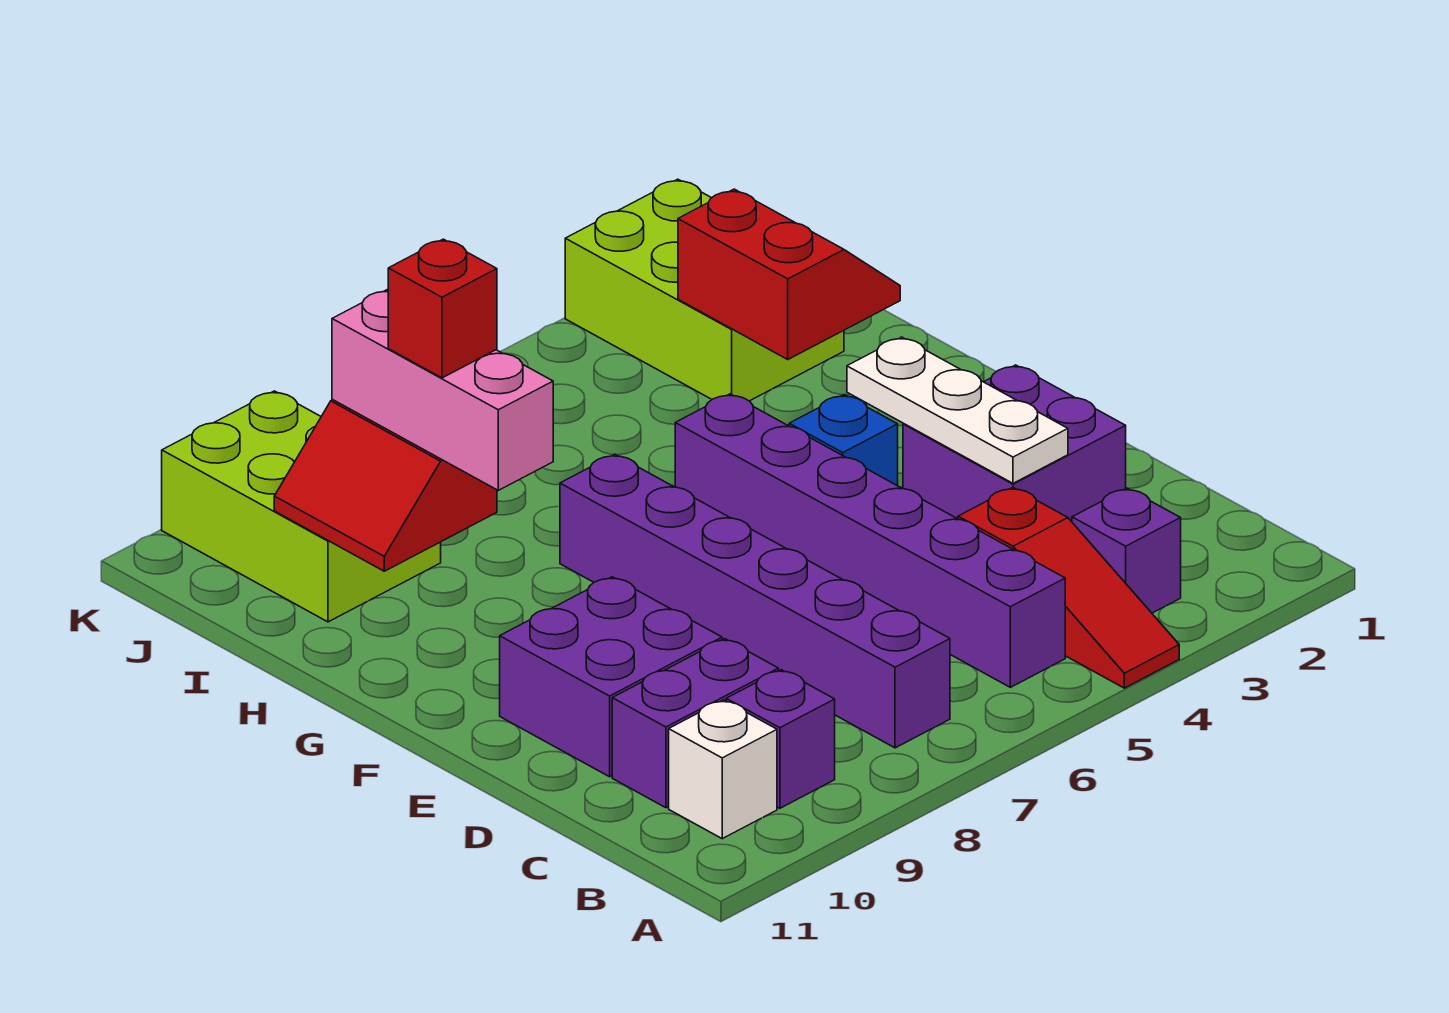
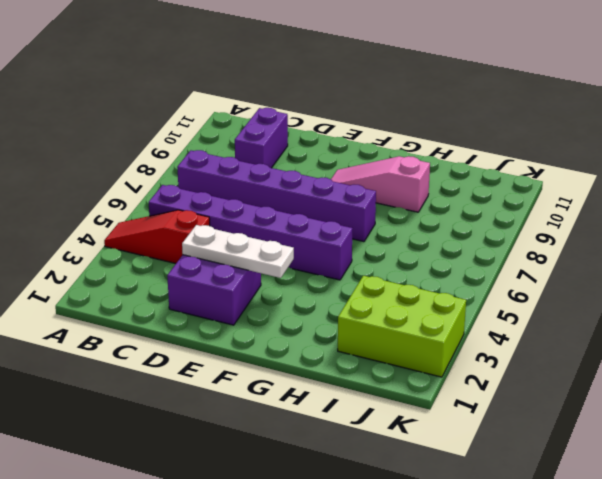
pink 1x3 slope [331,156,430,212] -> none
none -> purple 1x1 brick [1072,488,1181,613]
none -> purple 1x1 brick [726,670,835,808]
none -> white 1x1 brick [669,700,777,839]

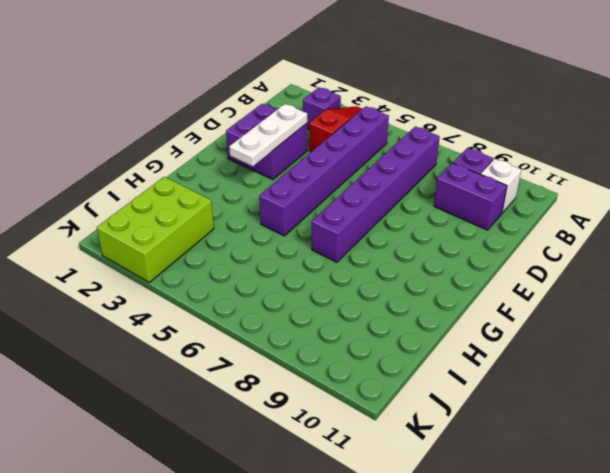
none -> purple 2x2 brick [500,577,722,777]
none -> blue 1x1 brick [789,395,898,486]
none -> lime 2x3 brick [162,391,441,622]

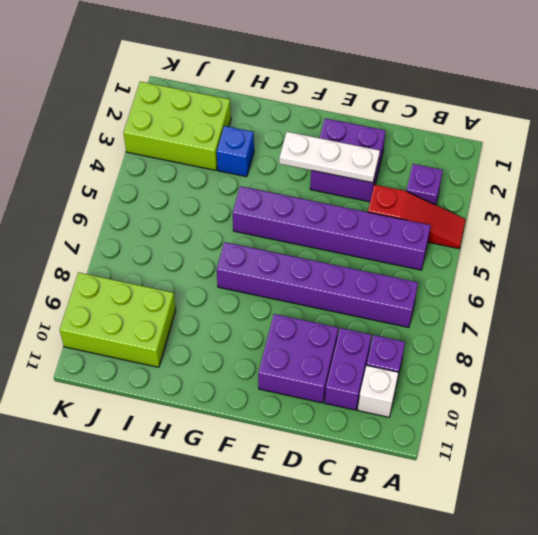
blue 1x1 brick [217,126,254,177] -> blue 1x1 brick moved to [789,395,898,486]
none -> red 2x2 slope [678,189,900,359]
none -> red 2x2 slope [274,400,497,571]
none -> pink 1x3 brick [332,290,553,490]

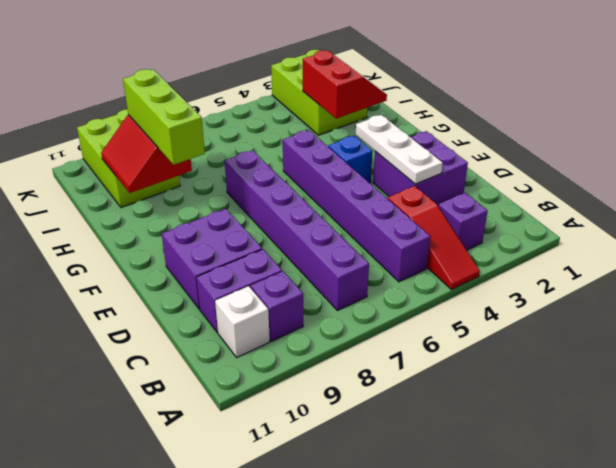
lime 1x3 brick [123,69,205,165] -> pink 1x3 brick [332,290,553,490]
none -> red 1x1 brick [388,239,497,378]

